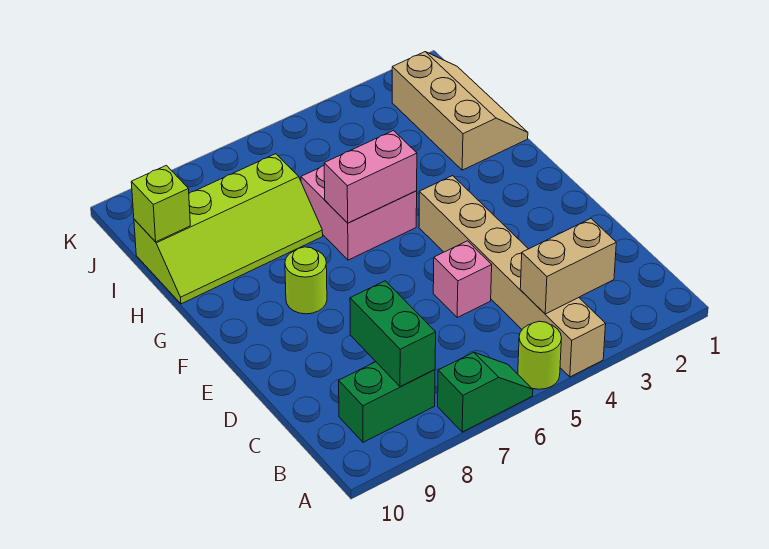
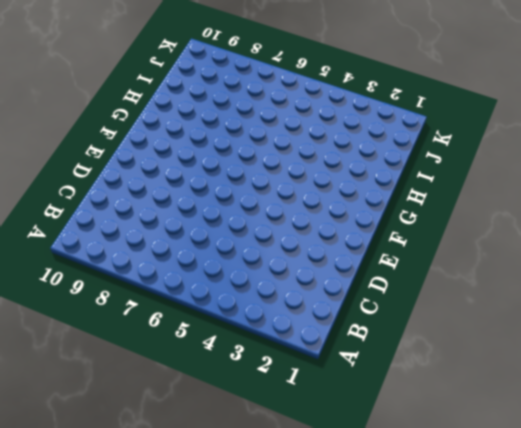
none -> tan 1x6 brick [419,176,606,377]
none -> lime 1x1 round brick [518,321,562,389]
none -> green 1x2 slope [438,352,533,432]

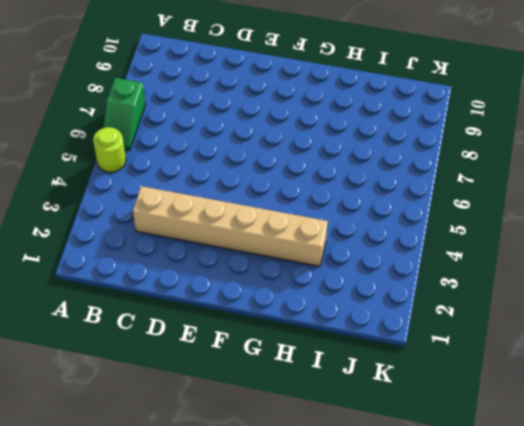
tan 1x6 brick [133,186,328,266] -> tan 1x6 brick moved to [419,176,606,377]
none -> green 1x2 brick [339,362,435,442]
none -> pink 1x1 brick [433,241,492,317]
none -> lime 1x1 round brick [285,247,327,314]

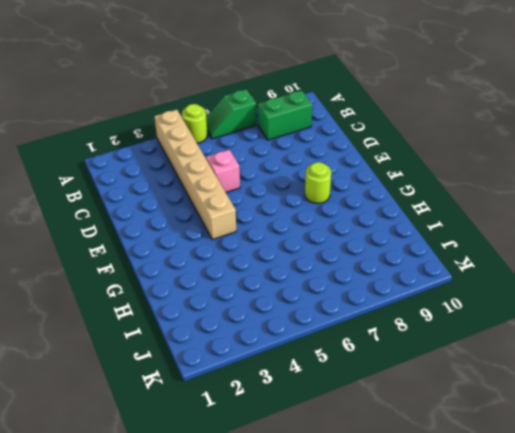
none -> pink 2x2 brick [301,166,417,260]
none -> tan 2x3 slope [392,52,528,170]
none -> lime 2x4 slope [134,154,323,304]

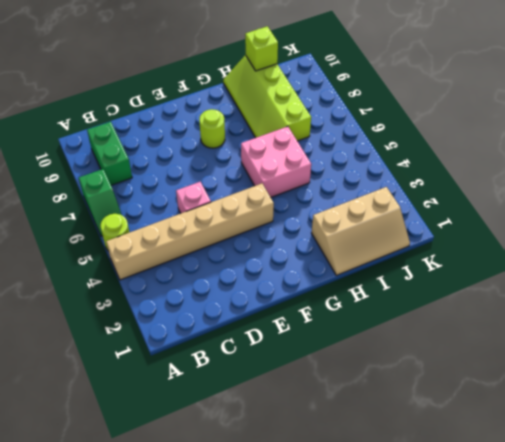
none -> tan 1x2 brick [520,219,616,314]
none -> green 1x2 brick [350,281,436,387]
none -> pink 1x2 brick [324,131,417,223]

